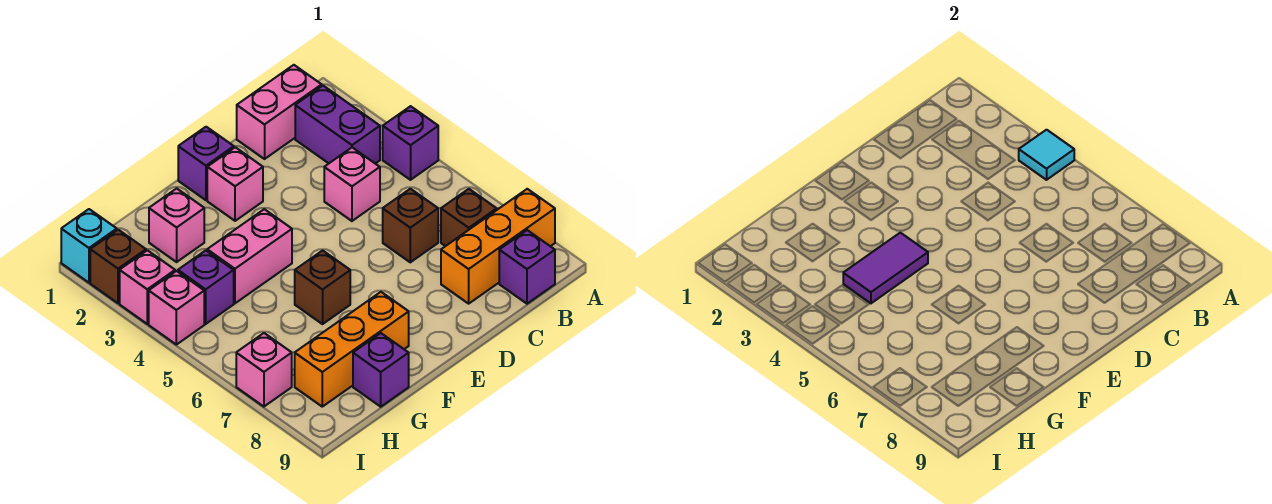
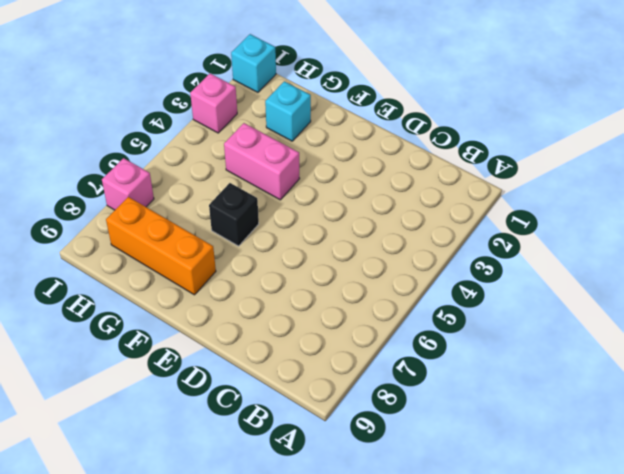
black 1x1 brick [209,183,259,246] -> brown 1x1 brick [295,251,350,324]
cyan 1x1 brick [265,81,311,141] -> pink 1x1 brick [149,188,204,262]
none -> purple 1x1 brick [383,106,438,180]
none -> orange 1x3 brick [441,189,555,304]
none -> pink 1x2 brick [237,65,322,159]

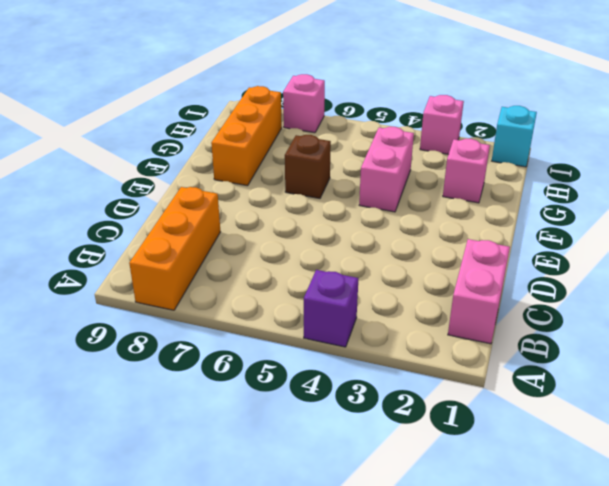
none -> purple 1x2 brick [295,86,380,164]
none -> brown 1x1 brick [441,189,497,246]
none -> purple 1x1 brick [499,230,555,304]

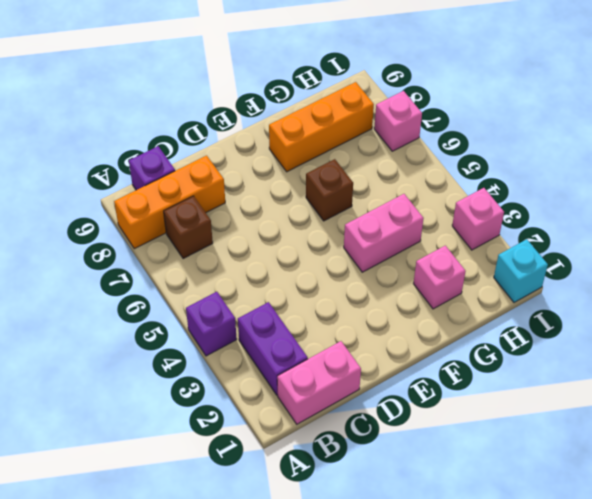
none -> pink 1x1 brick [324,148,380,221]
none -> brown 1x1 brick [383,189,438,262]
none -> purple 1x1 brick [178,127,234,200]

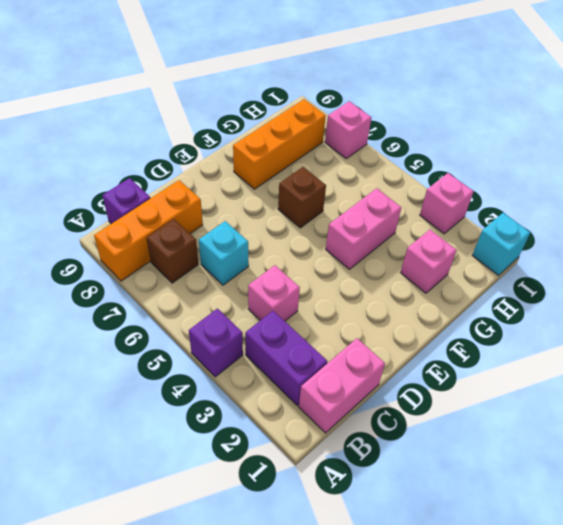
cyan 1x1 brick [199,221,249,285] -> brown 1x1 brick [383,189,438,262]
none -> purple 1x1 brick [178,127,234,200]
none -> pink 1x1 brick [207,147,263,221]
none -> purple 1x1 brick [353,333,409,407]

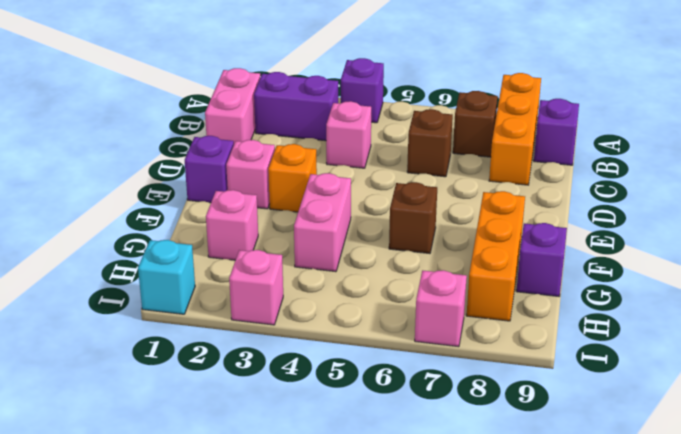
orange 1x1 brick [268,144,317,212] -> none
none -> purple 1x1 brick [178,250,234,324]
none -> brown 1x1 brick [90,230,146,303]
none -> pink 1x1 brick [149,271,204,345]

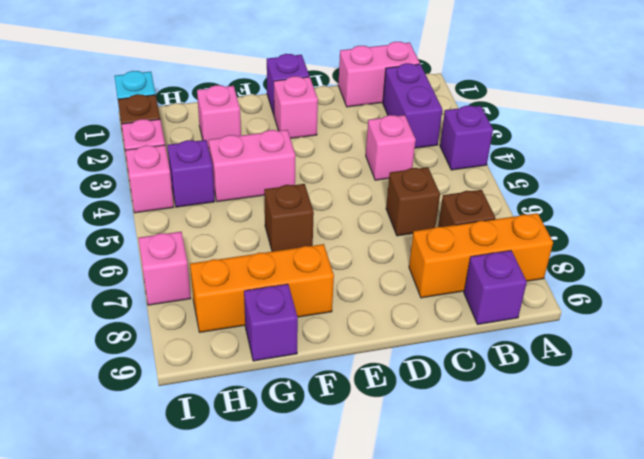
none -> cyan 1x1 tile [1019,130,1074,180]
none -> purple 1x2 tile [843,233,928,303]

